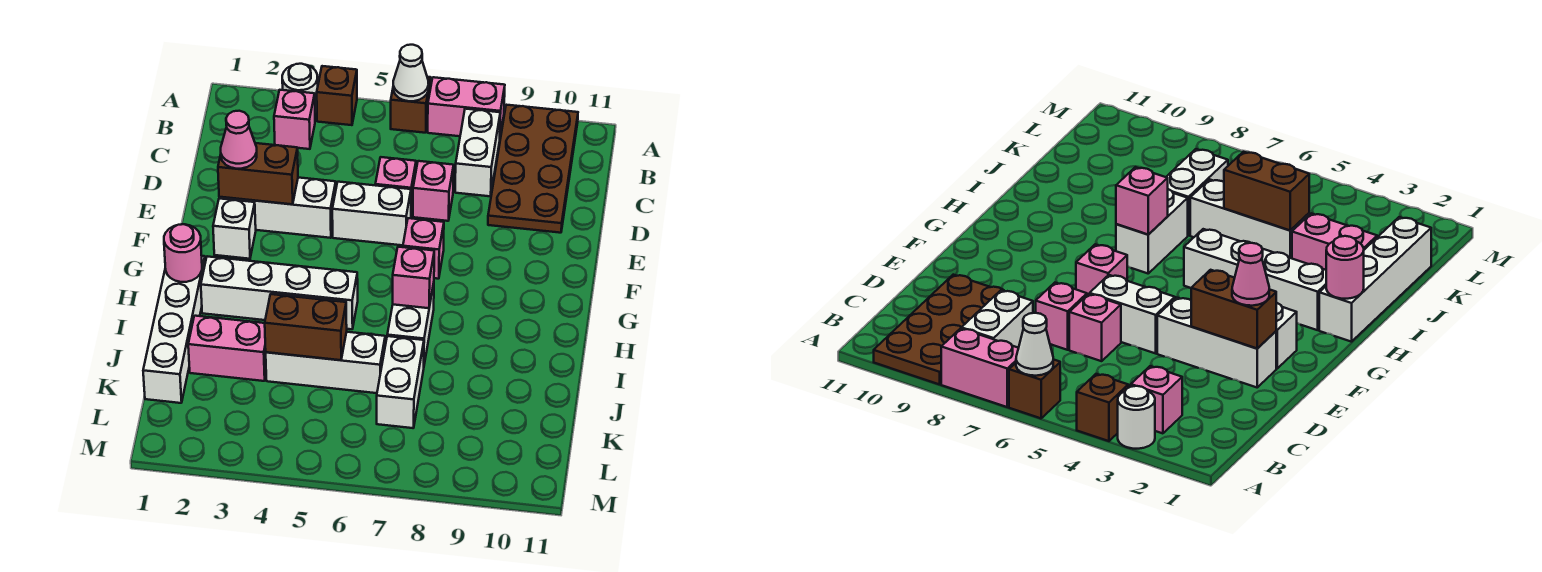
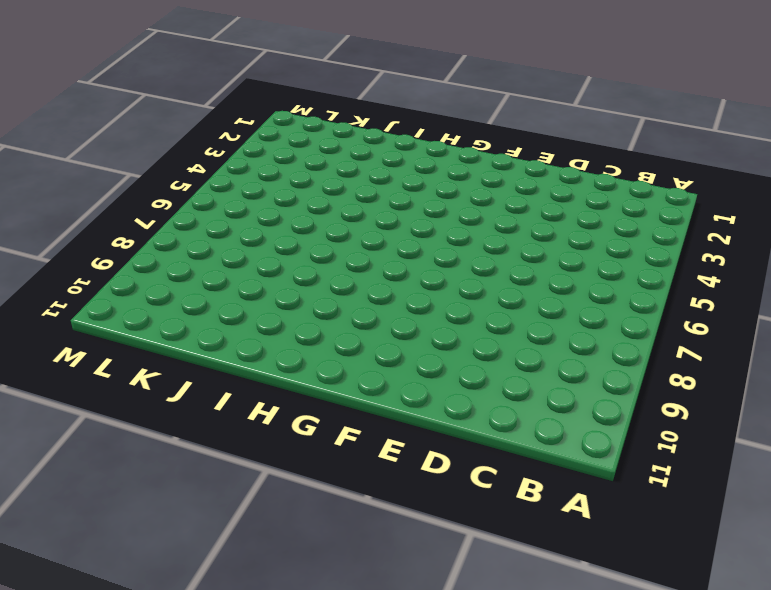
none -> white 1x1 round brick [282,64,318,113]
none -> brown 1x1 brick [317,66,357,125]
none -> brown 1x1 brick [391,77,431,133]

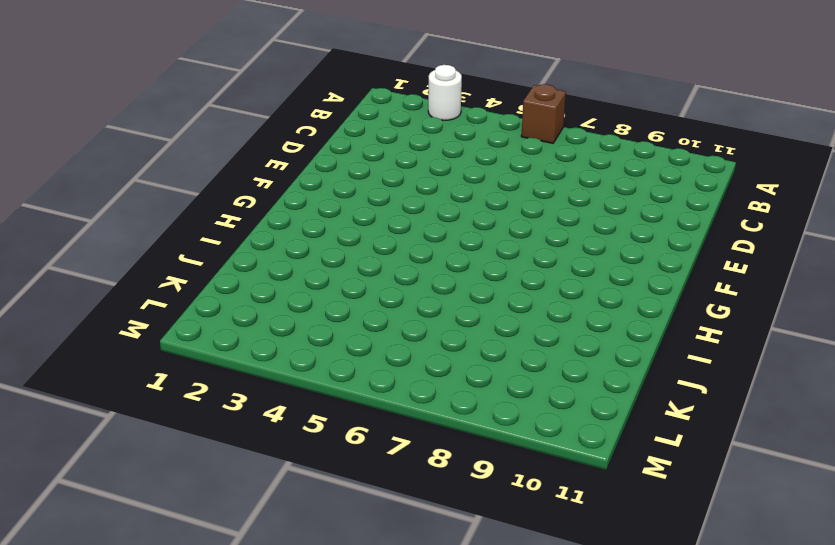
none -> brown 1x1 brick [317,66,357,125]
none -> pink 1x2 brick [428,77,505,136]
none -> brown 2x4 plate [488,105,578,233]

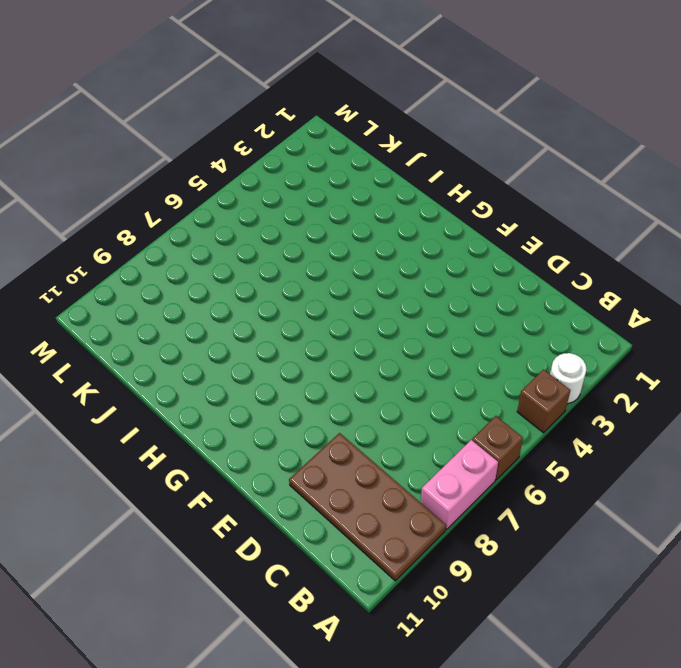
none -> pink 1x1 brick [274,90,315,149]
none -> white 1x2 brick [455,109,500,196]
none -> pink 1x1 brick [375,157,416,215]

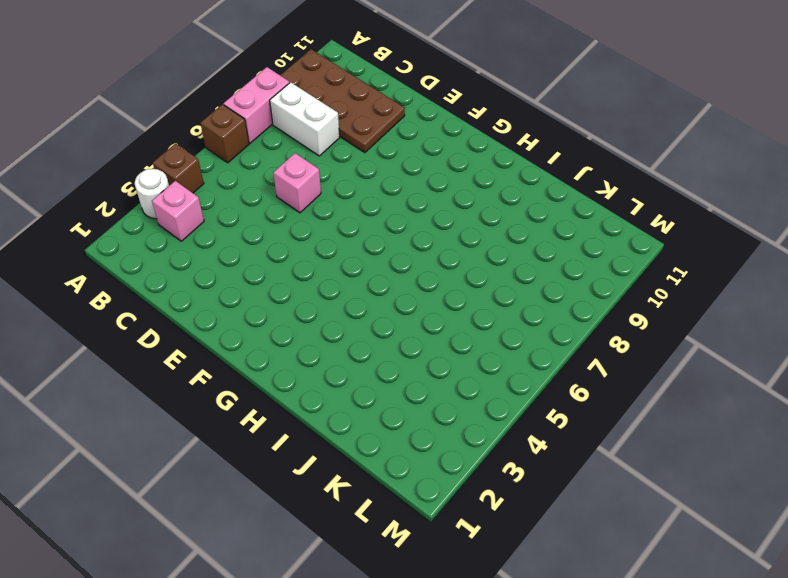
none -> pink 1x1 brick [413,161,454,221]
none -> white 1x3 brick [219,178,336,238]
none -> white 1x2 brick [332,182,411,245]

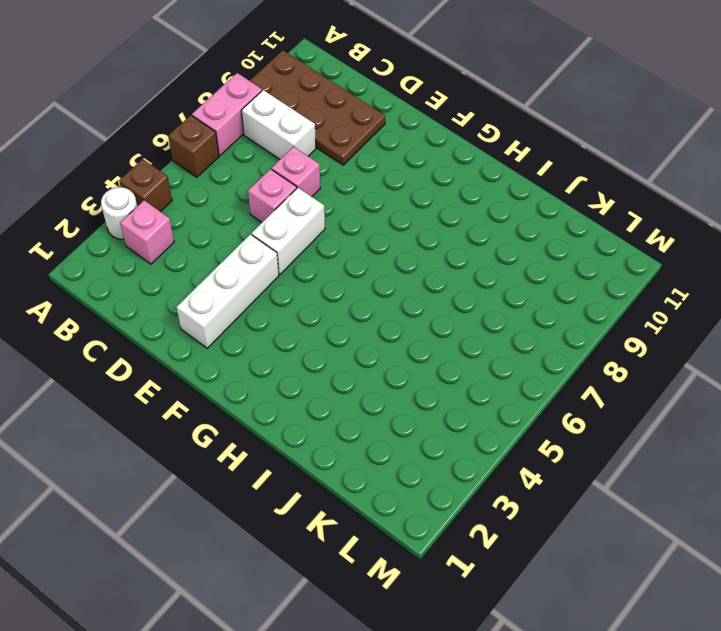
none -> white 1x1 brick [213,198,256,259]
none -> pink 1x1 brick [403,218,444,279]
none -> white 1x4 brick [143,256,205,403]

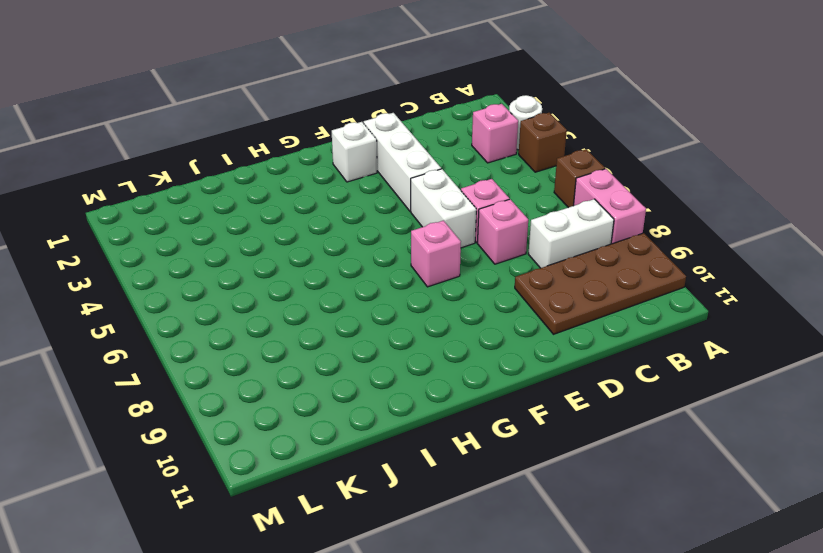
none -> white 1x4 brick [143,256,205,403]
none -> white 1x4 brick [201,256,358,329]
none -> white 1x2 brick [387,283,434,364]

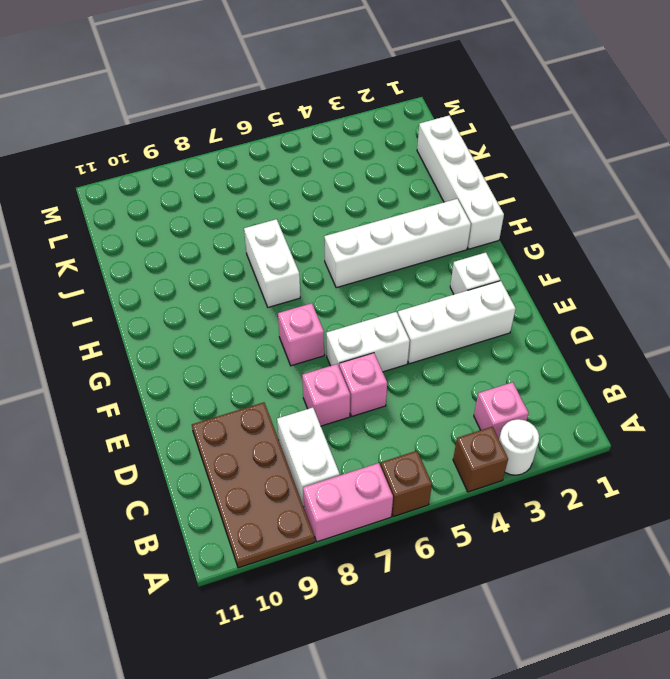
none -> pink 1x2 brick [188,316,266,381]
none -> white 1x3 brick [266,332,385,393]
none -> white 1x2 brick [377,336,424,428]

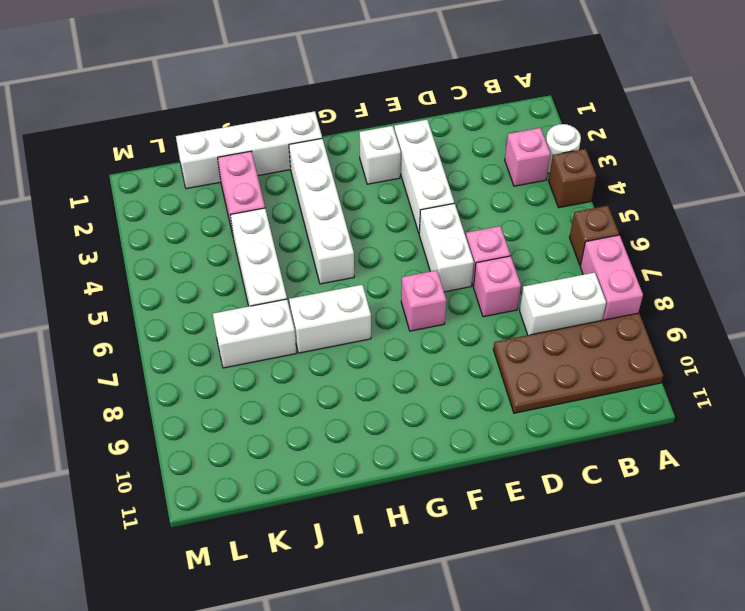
none -> white 1x1 cone [393,45,429,101]
none -> brown 1x2 brick [218,143,298,204]
none -> pink 1x1 round brick [164,224,202,282]

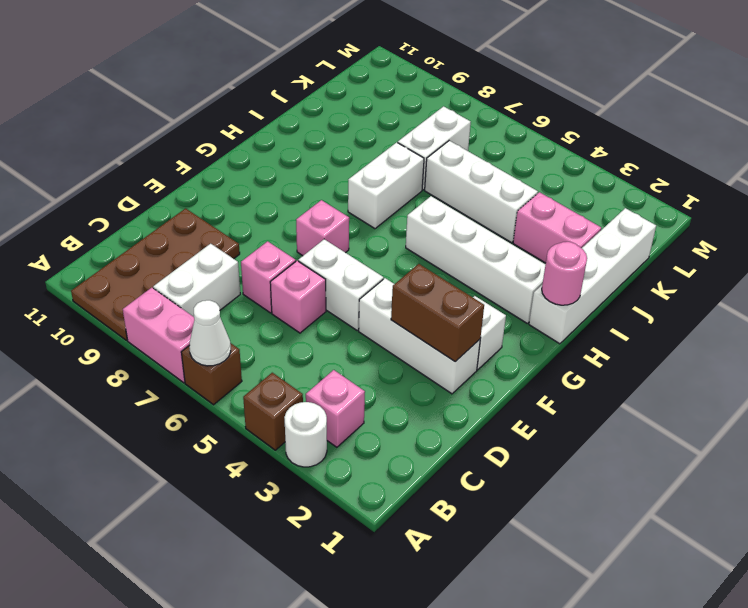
none -> pink 1x1 brick [393,247,434,308]
none -> brown 1x2 brick [265,294,347,360]
none -> pink 1x1 cone [221,111,257,169]

